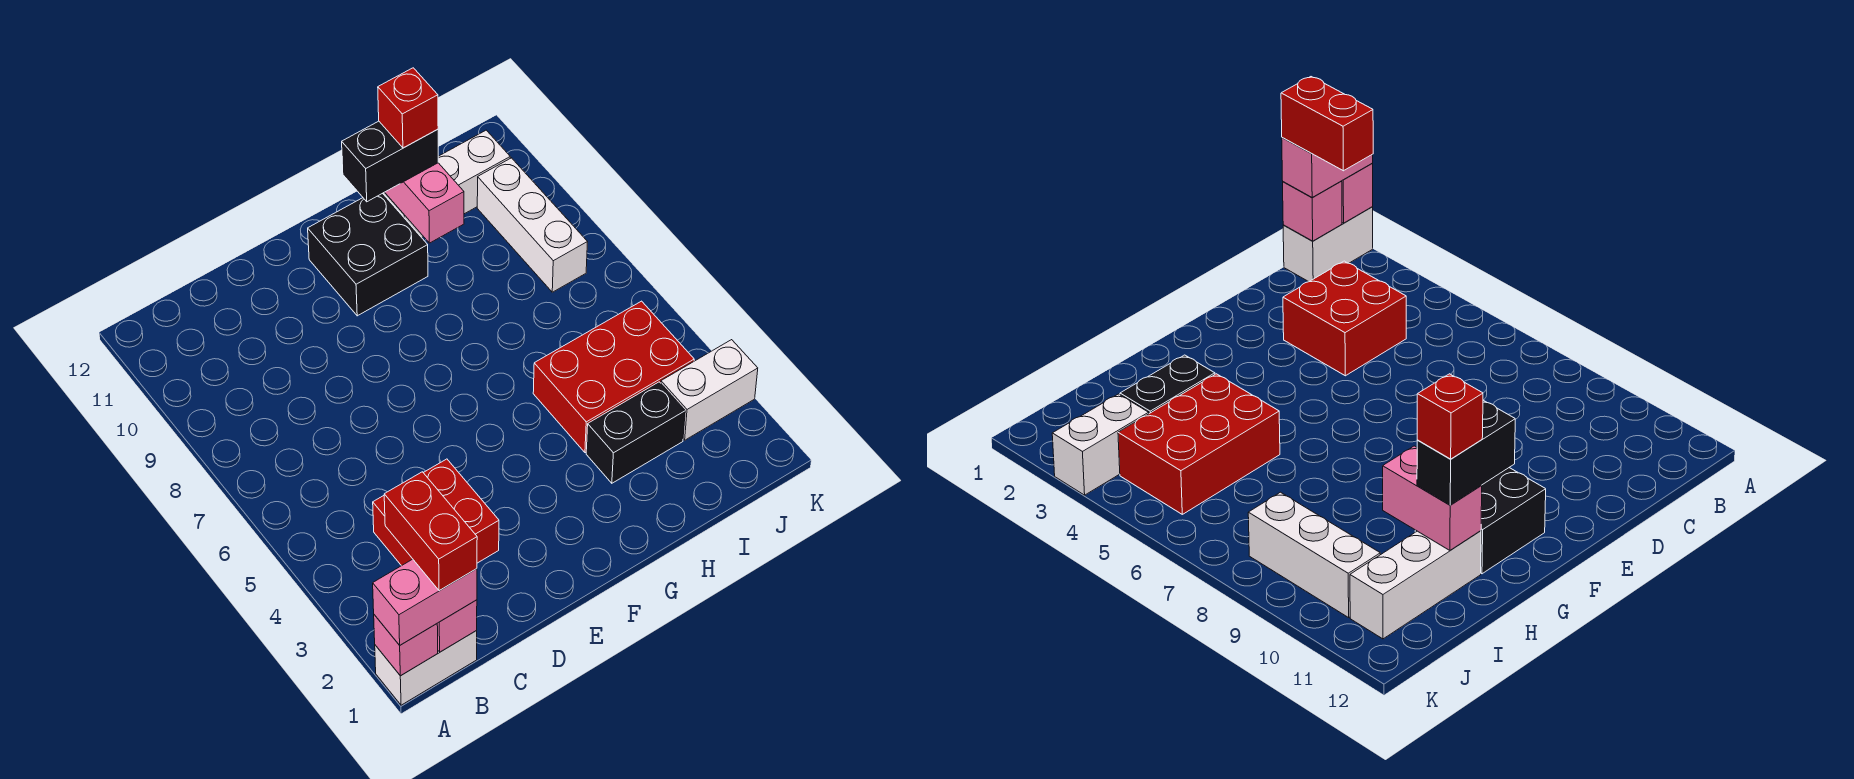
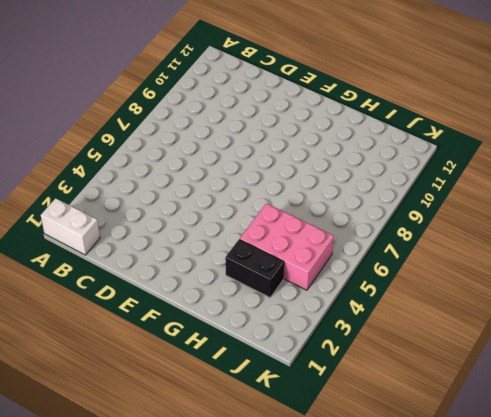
pink 2x3 brick [240,203,334,290] -> red 2x3 brick [533,301,694,453]
none -> red 2x2 brick [373,459,499,566]
none -> black 2x2 brick [308,193,428,316]
none -> white 1x3 brick [383,130,510,237]

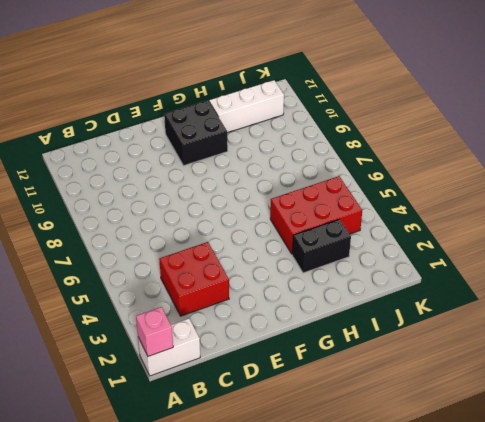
none -> white 1x2 brick [661,340,758,440]
none -> white 1x3 brick [477,158,587,292]
none -> pink 1x1 brick [437,600,477,652]

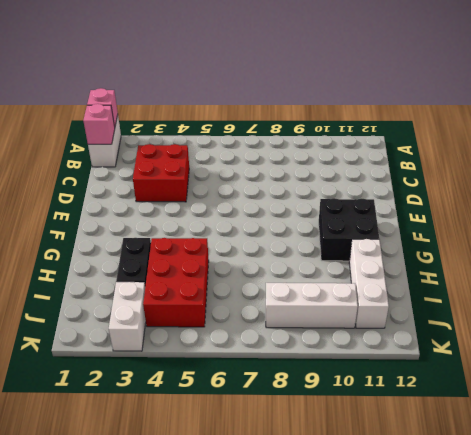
none -> pink 1x2 brick [385,163,464,243]
none -> pink 1x2 brick [373,559,477,645]
none -> black 1x2 brick [342,121,438,202]

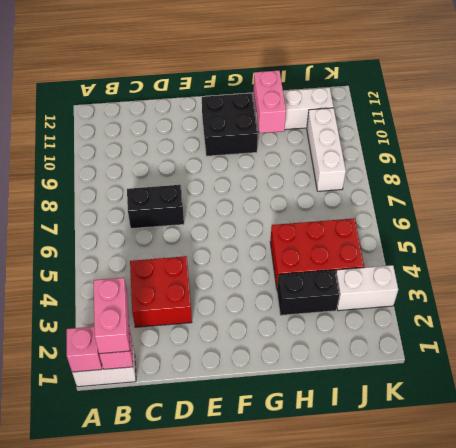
pink 1x2 brick [94,278,130,354] -> pink 1x2 brick turned to [373,559,477,645]
black 1x2 brick [127,185,184,229] -> black 1x2 brick moved to [342,121,438,202]
none -> red 1x2 brick [384,472,477,591]
none -> red 1x1 brick [378,68,438,148]

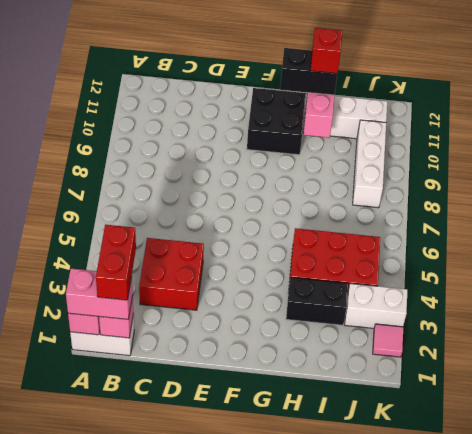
pink 1x1 tile [373,324,403,357] -> none

